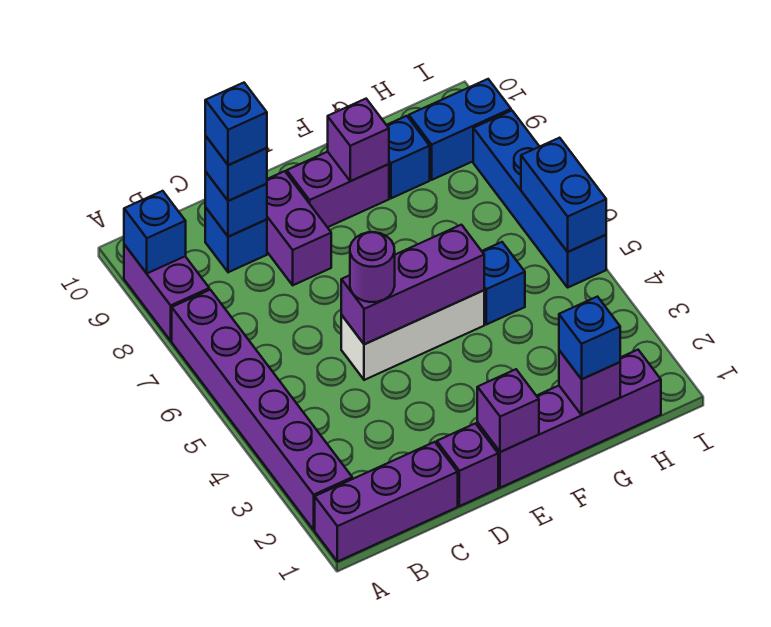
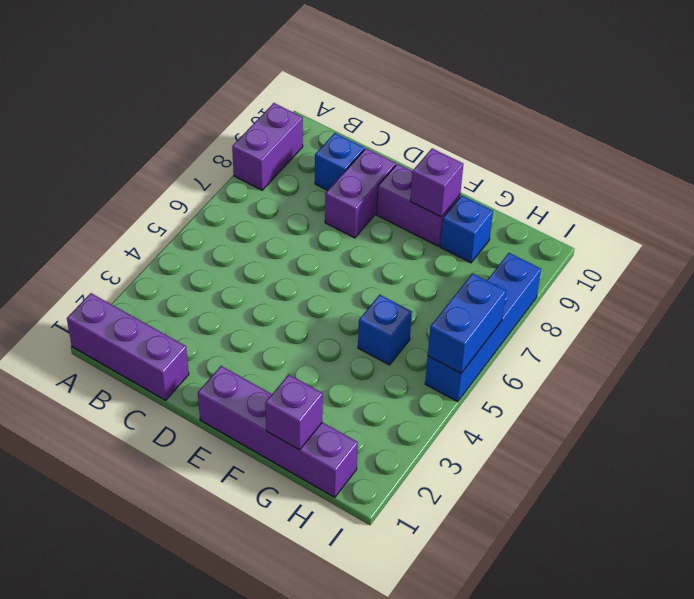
none -> purple 1x6 brick [172,290,352,530]
none -> purple 1x1 brick [437,423,498,506]
none -> white 1x3 brick [341,290,484,380]

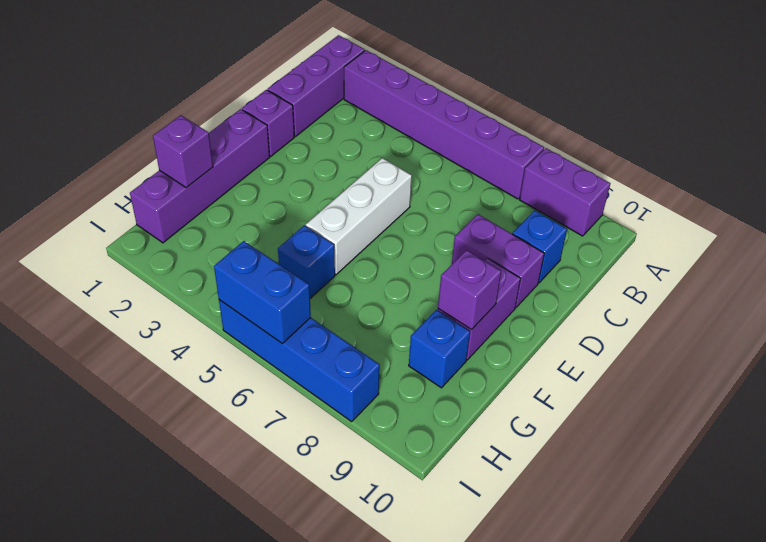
none -> blue 1x2 brick [409,79,511,180]
none -> blue 1x1 brick [124,191,186,273]
none -> blue 1x1 brick [205,172,267,237]

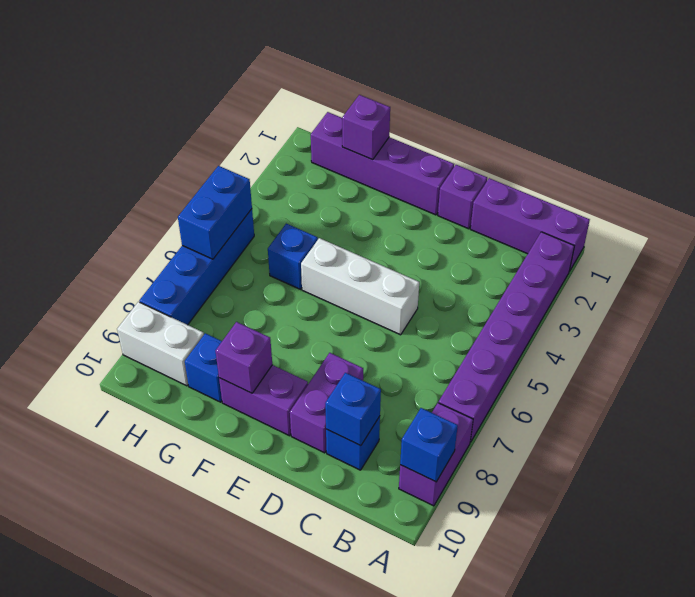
white 1x2 brick [117,302,204,386] -> blue 1x2 brick [409,79,511,180]
none -> purple 1x3 brick [341,225,484,344]
none -> purple 1x1 brick [477,369,539,452]
none -> blue 1x1 brick [205,136,267,201]

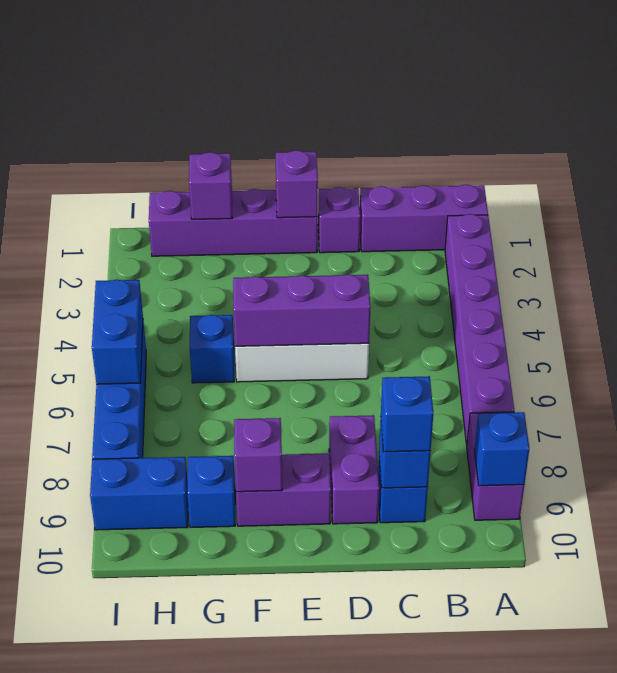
none -> purple 1x1 round brick [350,232,395,302]
none -> blue 1x1 brick [559,297,620,379]
none -> blue 1x1 brick [205,83,267,165]

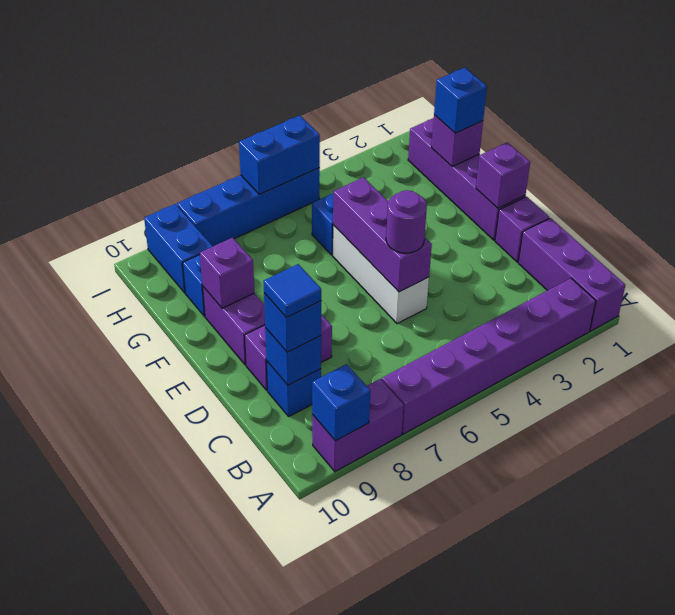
blue 1x1 tile [263,264,321,318] -> blue 1x1 brick [205,83,267,165]

